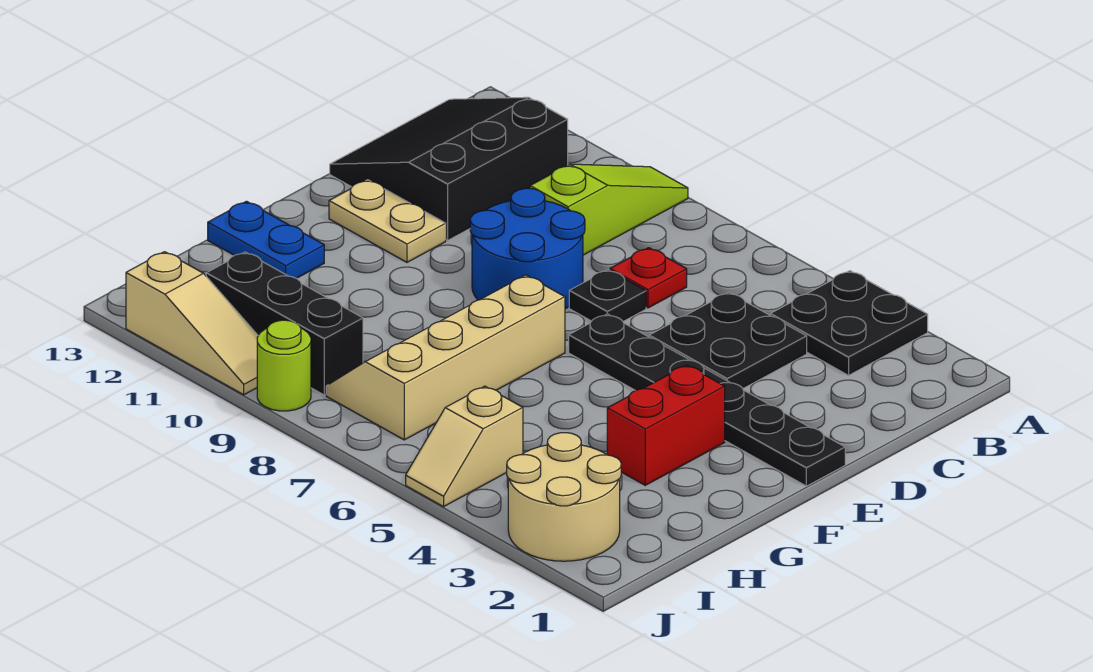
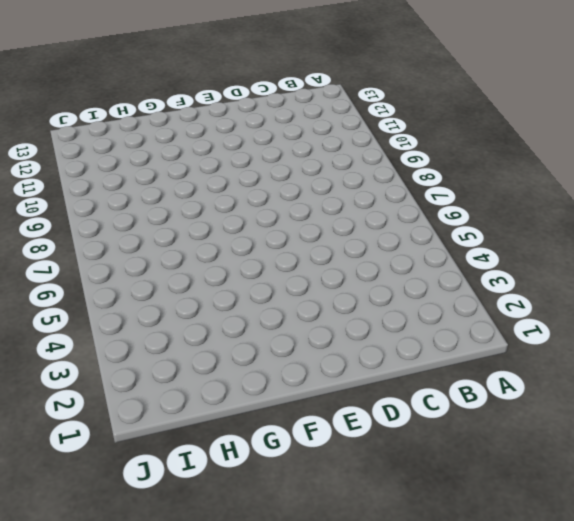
none -> black 2x2 plate [771,271,928,375]
none -> lime 1x3 slope [530,164,688,255]
none -> black 3x3 slope [330,97,568,240]

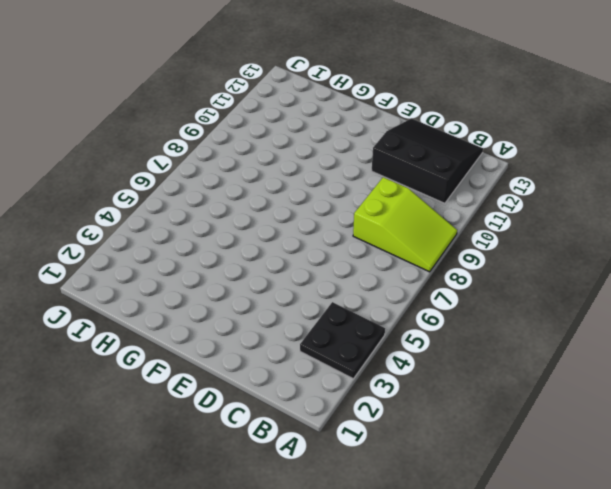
lime 2x3 slope [353,177,457,272] -> lime 1x3 slope [530,164,688,255]
none -> black 2x2 plate [649,292,807,388]
none -> red 1x1 plate [610,248,687,308]
none -> black 1x1 plate [569,270,646,321]

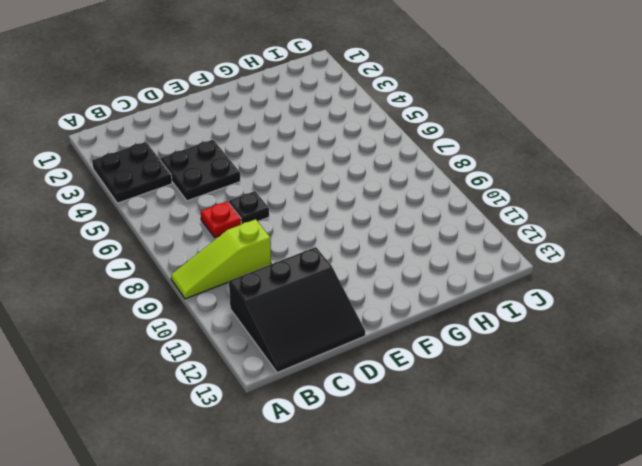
none -> blue 2x2 round brick [470,188,585,309]
none -> black 1x6 plate [569,314,845,486]
none -> tan 1x2 plate [329,180,446,262]

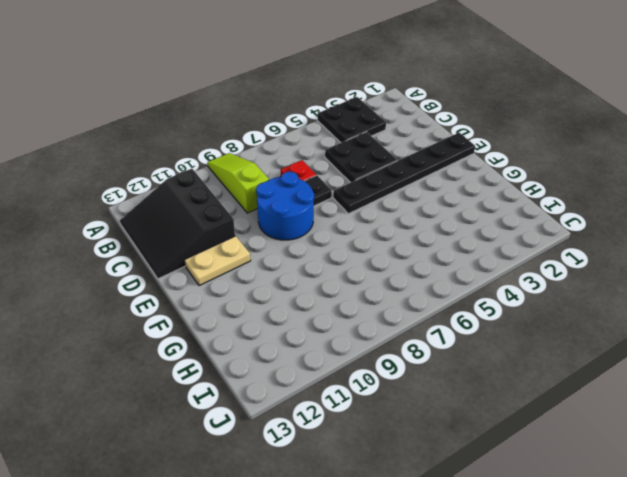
none -> red 1x2 brick [607,365,725,485]
none -> tan 2x4 slope [326,275,565,440]
none -> blue 1x2 plate [208,201,324,278]

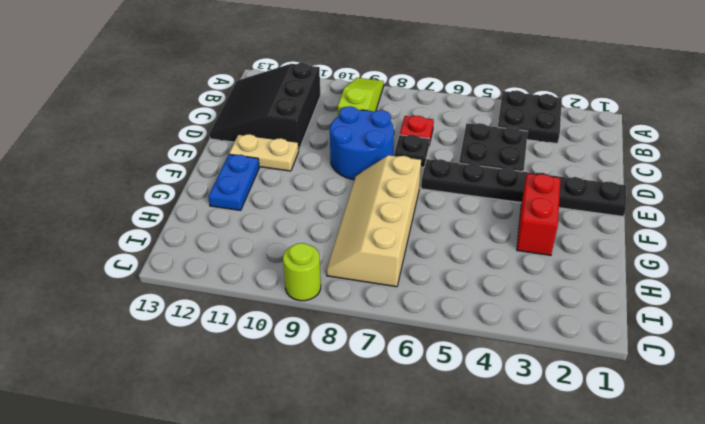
blue 1x2 plate [208,154,259,210] -> blue 1x2 plate turned to [208,201,324,278]
none -> tan 2x2 round brick [507,433,621,561]
none -> tan 1x2 slope [406,386,523,507]
none -> black 1x3 brick [206,252,363,395]

